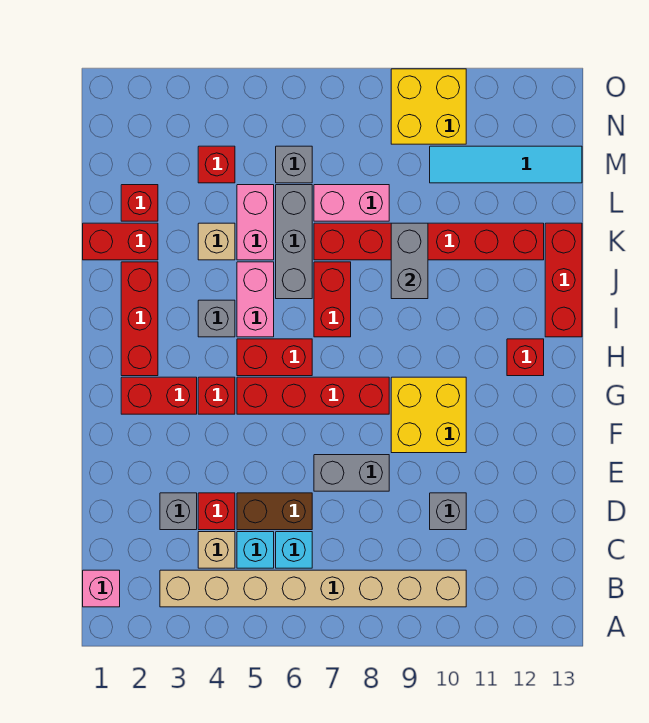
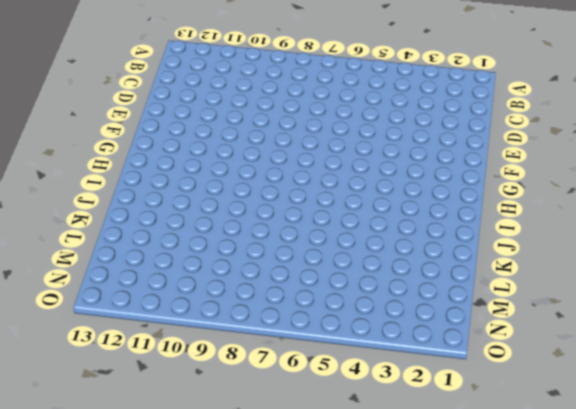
none -> pink 1x1 brick [83,570,120,607]
none -> tan 1x8 brick [160,570,466,607]
none -> tan 1x1 brick [198,532,235,568]
none -> cyan 1x1 brick [237,532,274,568]

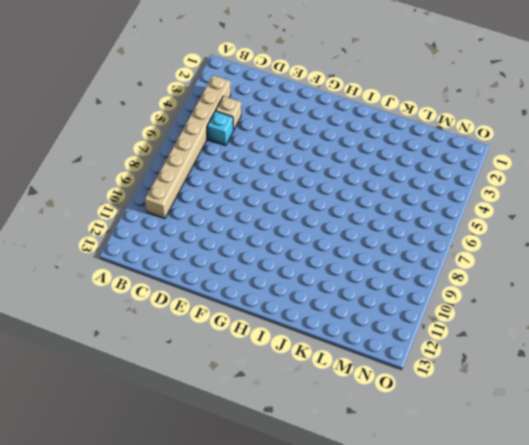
none -> pink 1x1 brick [83,570,120,607]
none -> cyan 1x1 brick [276,532,312,568]
none -> grey 1x1 brick [160,493,197,530]
none -> red 1x1 brick [198,493,235,530]

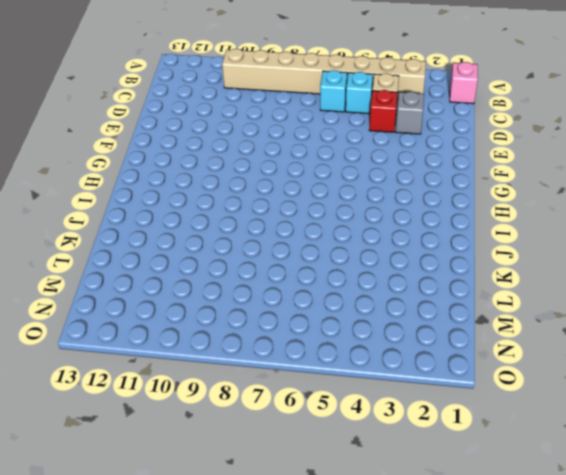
none -> brown 1x2 brick [237,493,312,530]
none -> grey 1x1 brick [430,493,466,530]
none -> grey 1x2 brick [314,455,389,491]
none -> yellow 2x2 brick [391,377,466,453]

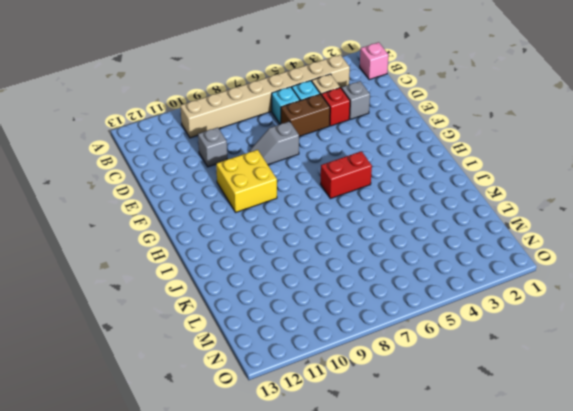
grey 1x2 slope [250,121,299,165] -> grey 1x2 brick [314,455,389,491]
none -> red 1x2 brick [121,377,197,414]
none -> red 1x1 brick [198,377,235,414]
none -> red 1x4 brick [237,377,389,414]
none -> red 1x3 brick [121,262,158,376]

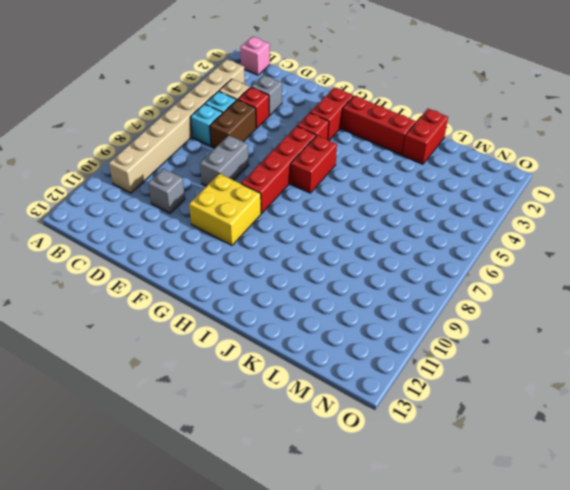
none -> red 1x1 brick [507,339,544,376]
none -> grey 1x1 brick [198,300,235,337]
none -> pink 1x2 brick [237,262,274,337]
none -> red 1x2 brick [314,262,351,337]

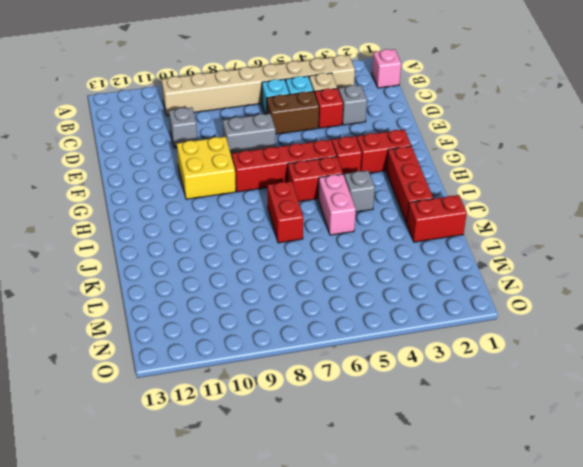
none -> red 1x1 brick [507,339,544,376]
none -> red 1x3 brick [545,223,582,337]
none -> grey 1x3 brick [276,185,312,299]
none -> tan 1x1 brick [198,223,235,260]

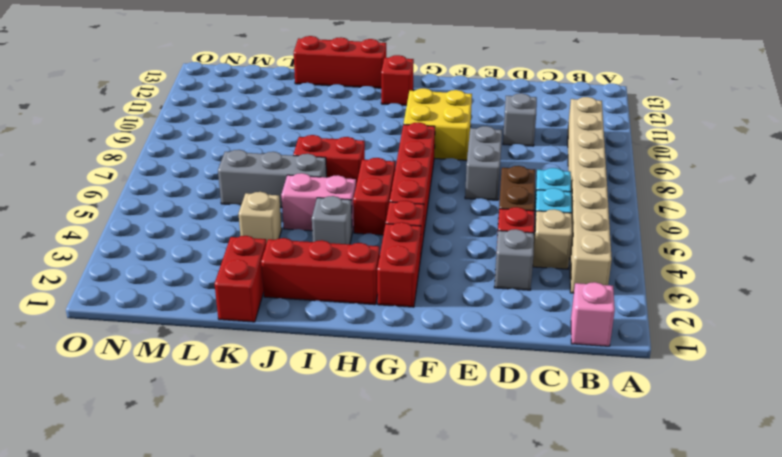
none -> pink 1x2 brick [237,185,274,260]
none -> red 1x6 brick [314,223,544,260]
none -> red 1x1 brick [121,185,158,221]
none -> pink 1x2 brick [314,185,389,221]

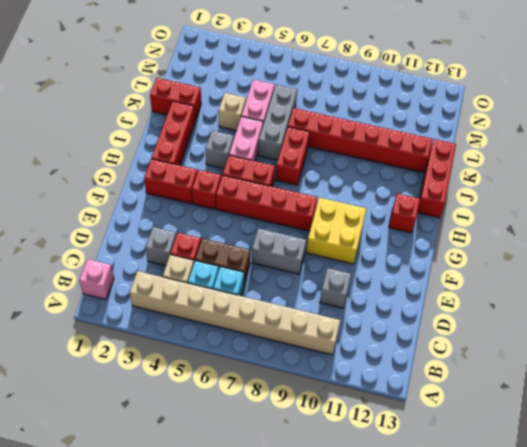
none -> red 1x1 brick [121,185,158,221]
none -> pink 1x2 brick [314,185,389,221]
none -> red 1x1 brick [198,146,235,183]
none -> grey 1x1 brick [276,146,312,183]

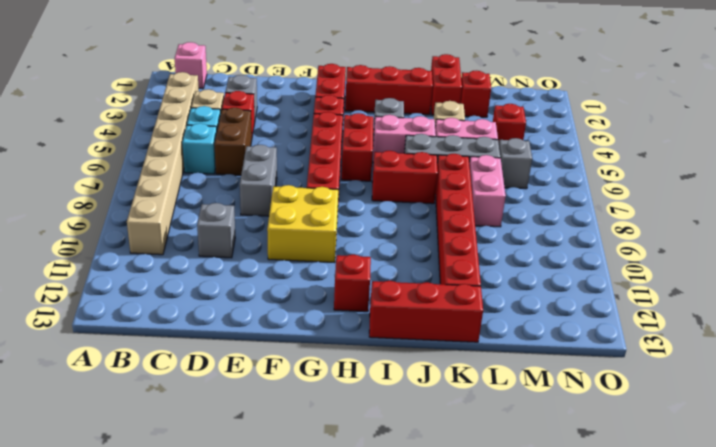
none -> cyan 1x4 tile [430,146,582,183]
none -> yellow 2x2 brick [391,69,466,144]
none -> grey 1x2 brick [391,223,428,299]

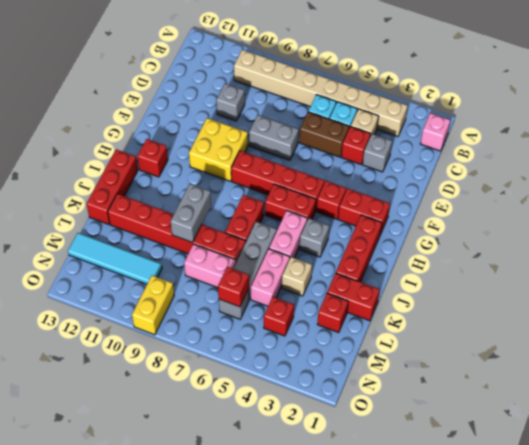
red 1x1 brick [218,267,249,307] -> none
yellow 1x2 brick [132,275,174,335] -> yellow 2x2 brick [391,69,466,144]

